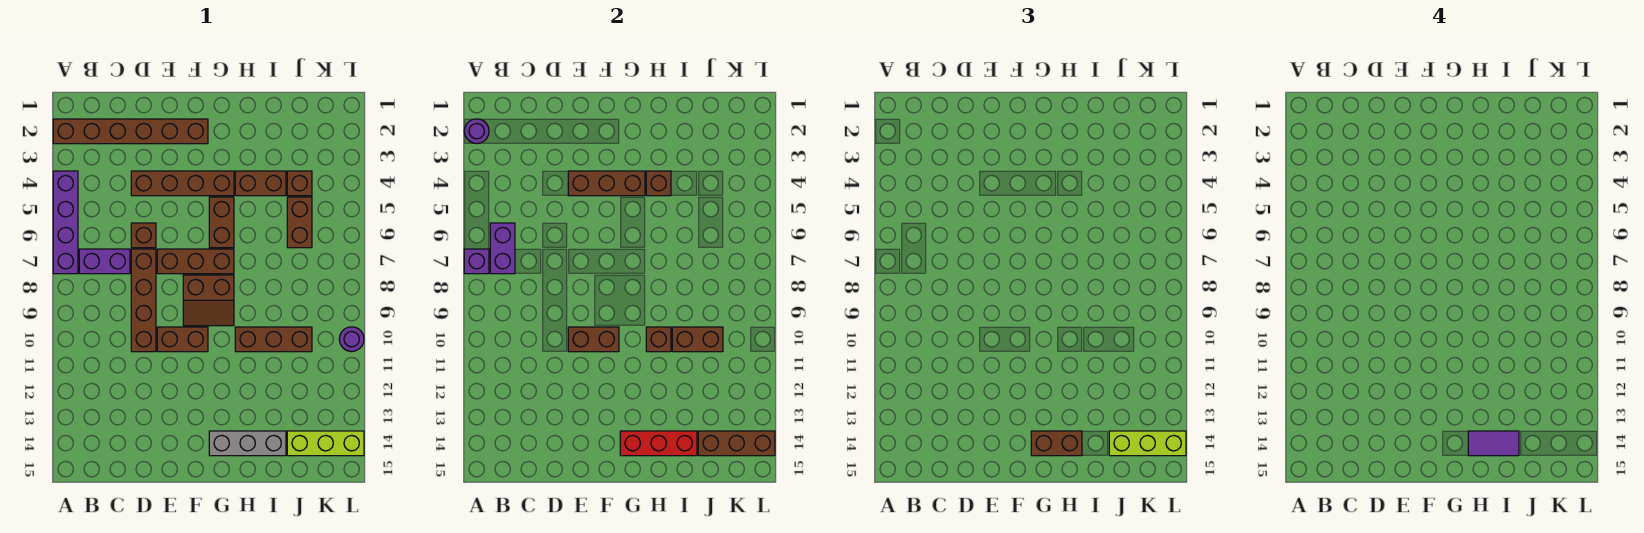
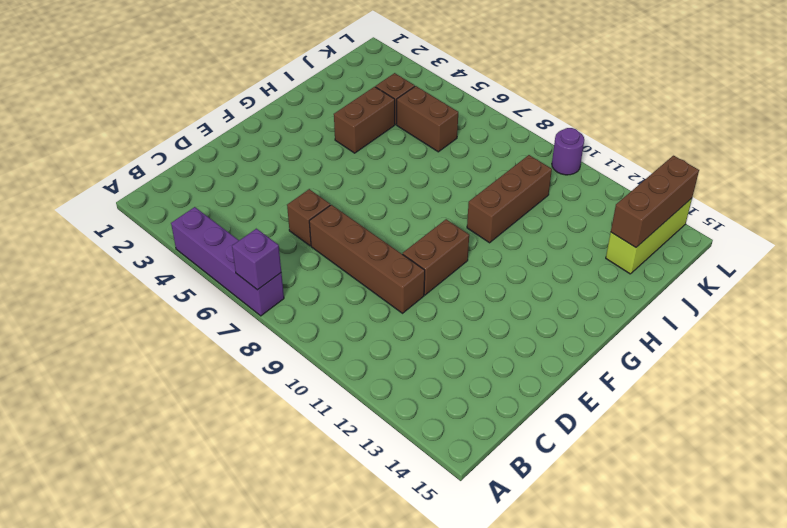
none -> brown 1x6 brick [53,119,208,144]
none -> purple 1x2 brick [79,249,130,274]
none -> brown 1x4 brick [131,171,234,196]
none -> brown 1x3 brick [157,249,234,274]

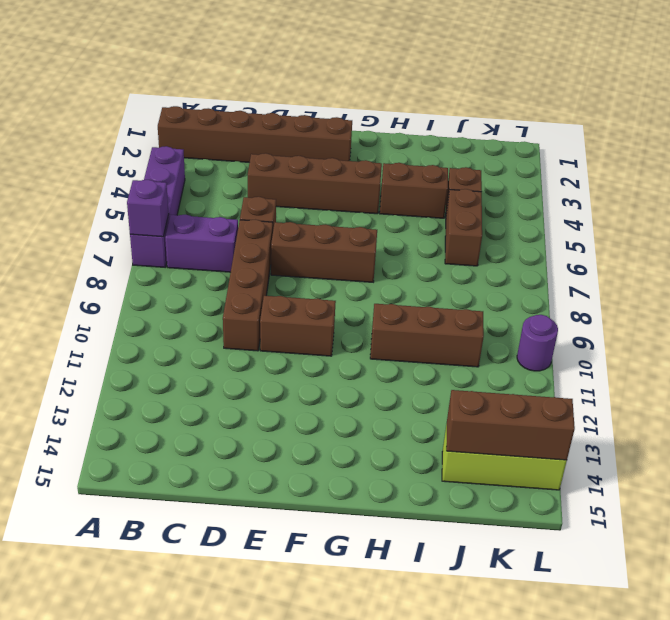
none -> brown 2x2 slope [183,275,234,326]
none -> brown 1x2 brick [209,197,234,248]
none -> grey 1x3 brick [209,431,286,456]
none -> purple 1x1 round brick [464,119,489,144]

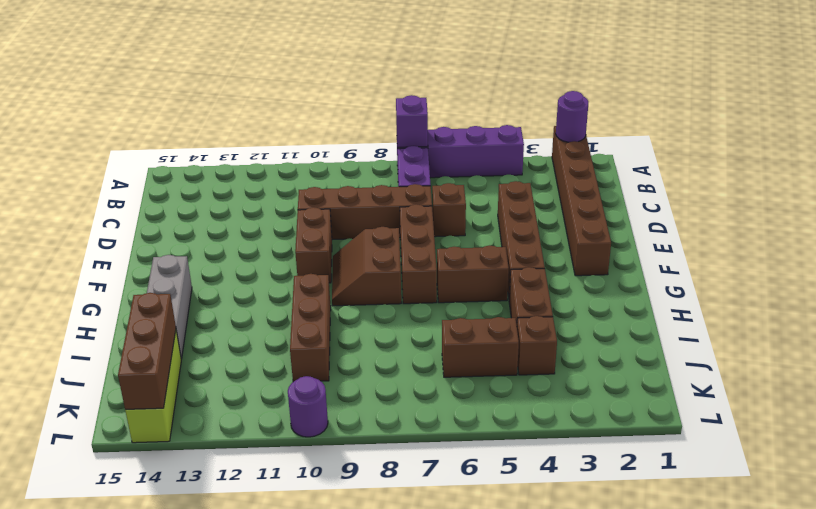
none -> purple 1x2 brick [490,223,515,274]
none -> brown 1x3 brick [568,171,645,196]
none -> brown 1x2 brick [568,327,619,352]
none -> red 1x3 brick [620,431,697,456]

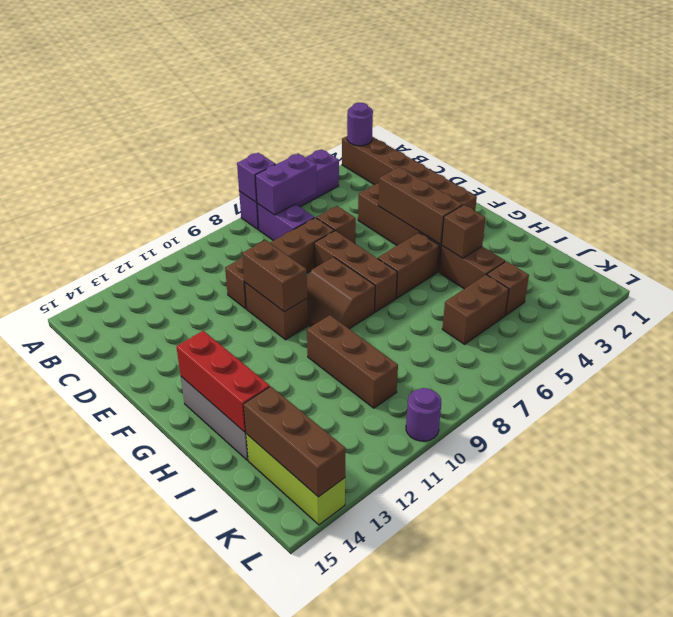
none -> brown 1x1 brick [646,327,671,352]
none -> brown 1x2 brick [672,327,723,352]
none -> brown 1x2 brick [1031,431,1082,456]
none -> lime 1x3 brick [1109,431,1186,456]

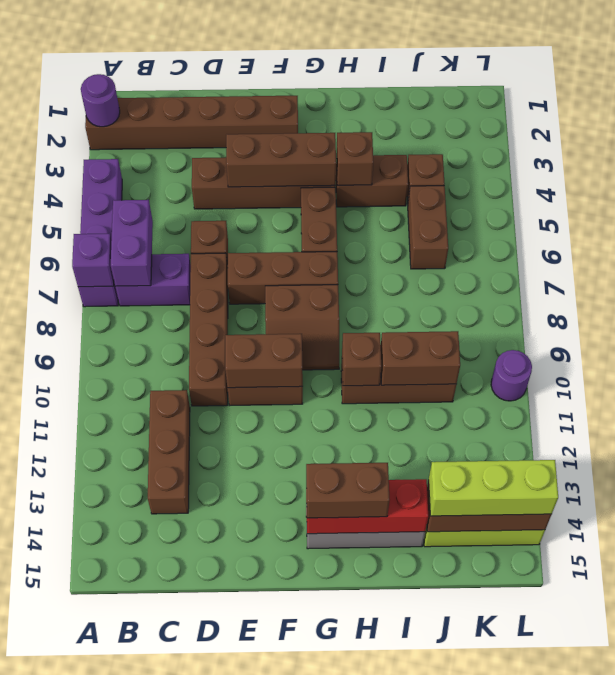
brown 1x3 brick [148,390,190,514] -> none
none -> purple 1x2 tile [1468,431,1519,456]

